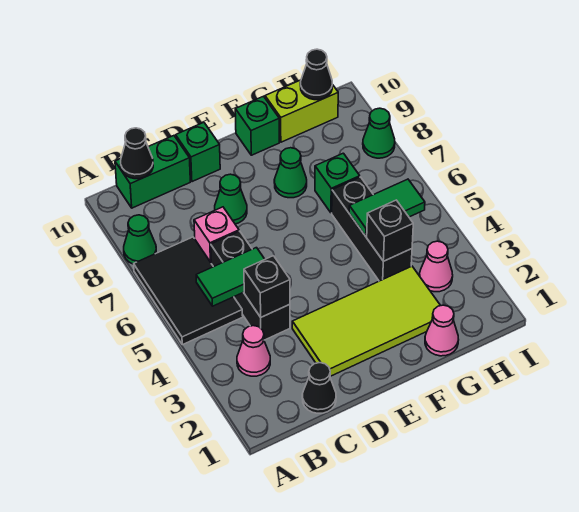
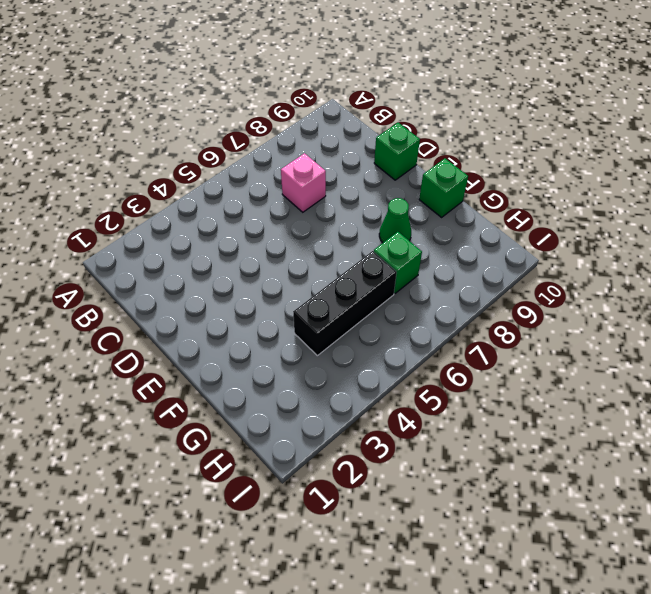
none -> black 2x3 tile [134,237,243,345]
none -> green 1x1 cone [124,215,156,264]
none -> pink 1x1 cone [237,326,270,376]

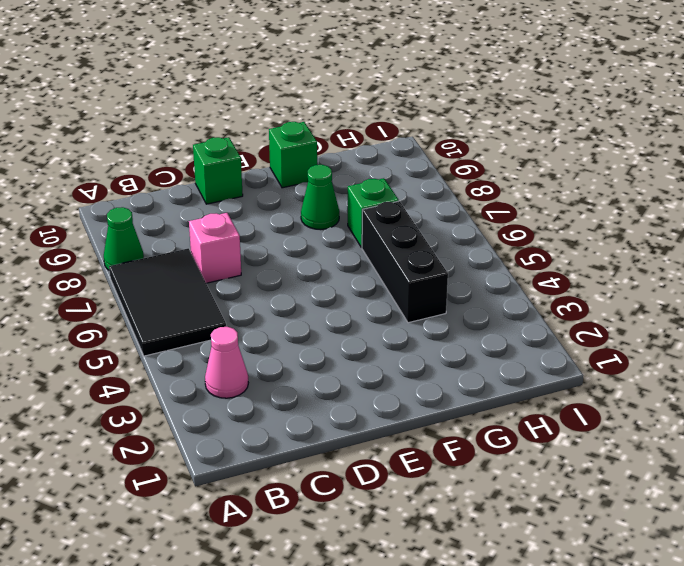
none -> green 1x2 brick [115,136,190,208]
none -> black 1x1 cone [302,363,336,413]
none -> black 1x3 brick [211,231,290,340]

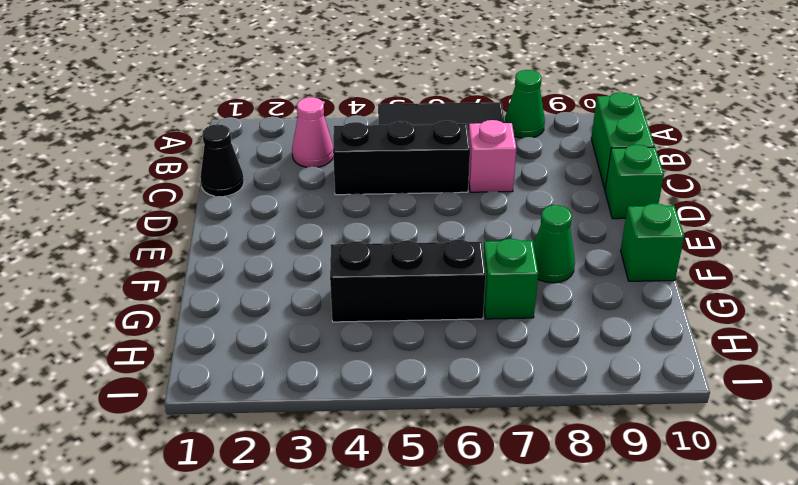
none -> lime 2x4 tile [292,266,441,376]
none -> green 1x1 cone [215,174,247,224]
none -> pink 1x1 cone [425,305,459,356]

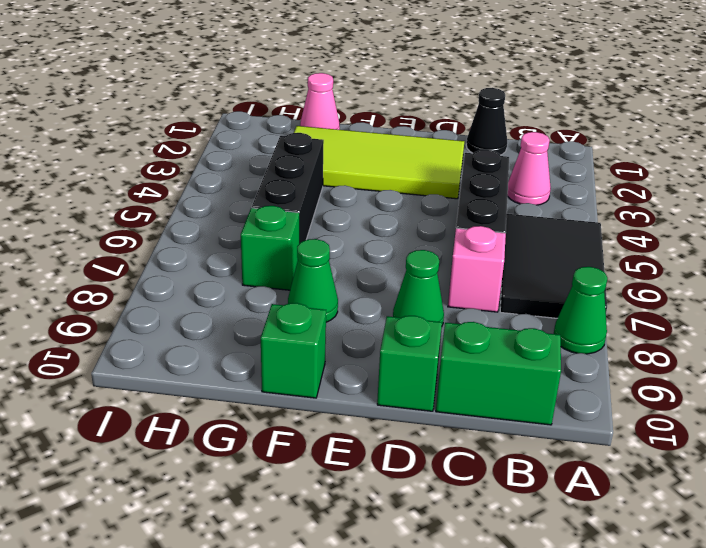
none -> lime 1x2 brick [265,80,338,142]
none -> pink 1x1 cone [420,241,453,292]
none -> green 1x1 cone [363,108,395,158]

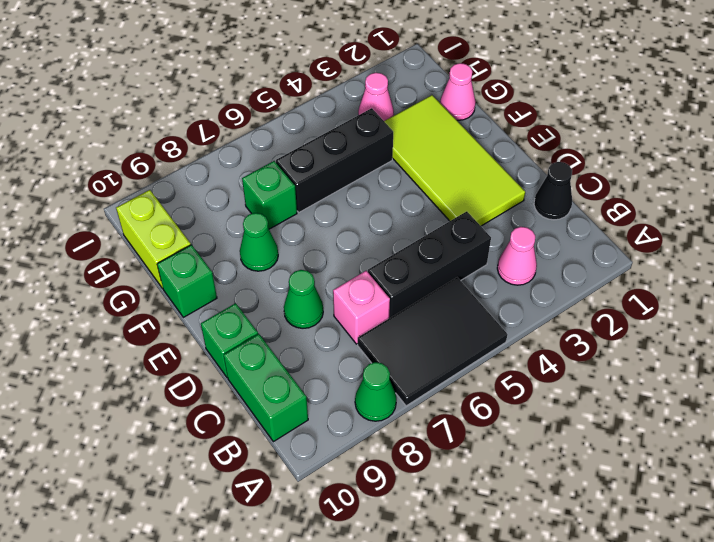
none -> green 1x1 cone [363,108,395,158]
none -> green 1x2 tile [196,248,265,306]
none -> black 1x1 cone [121,128,153,179]

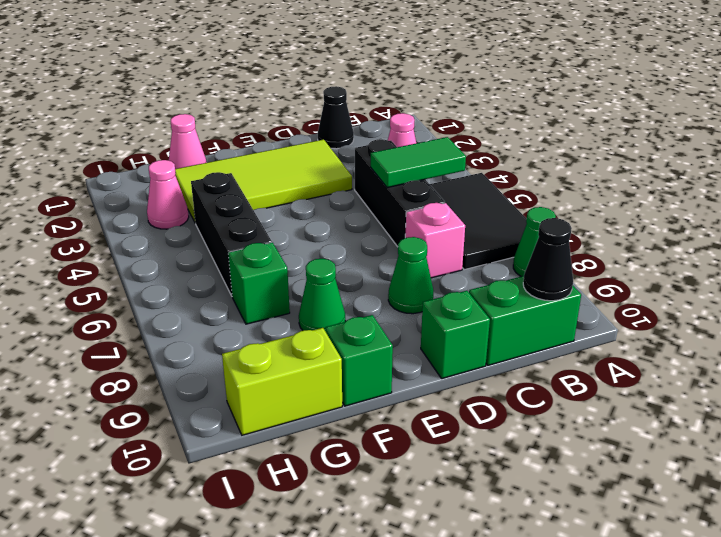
none -> green 1x1 cone [363,108,395,158]
none -> black 1x1 brick [244,256,290,317]
none -> black 1x1 brick [367,200,413,261]

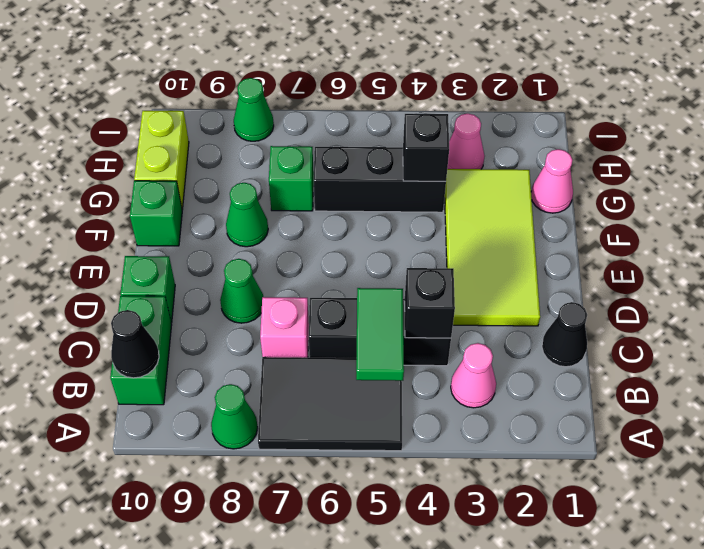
none -> green 1x2 tile [349,179,425,236]
none -> black 1x1 cone [300,49,332,100]

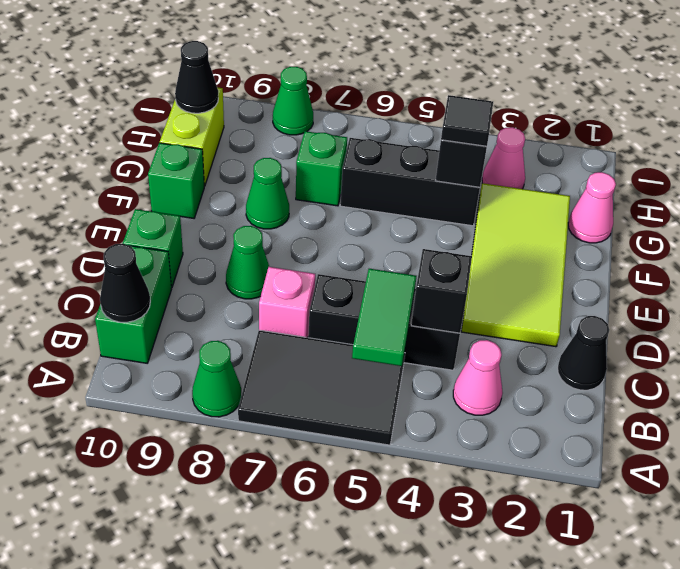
black 1x1 tile [441,95,493,146] -> none
none -> green 1x2 tile [349,179,425,236]

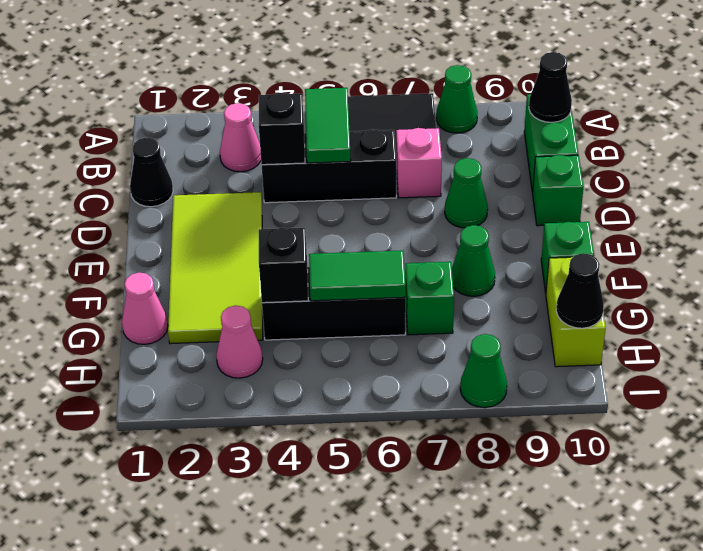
green 1x2 tile [309,251,406,301] -> green 1x2 tile turned to [349,179,425,236]

